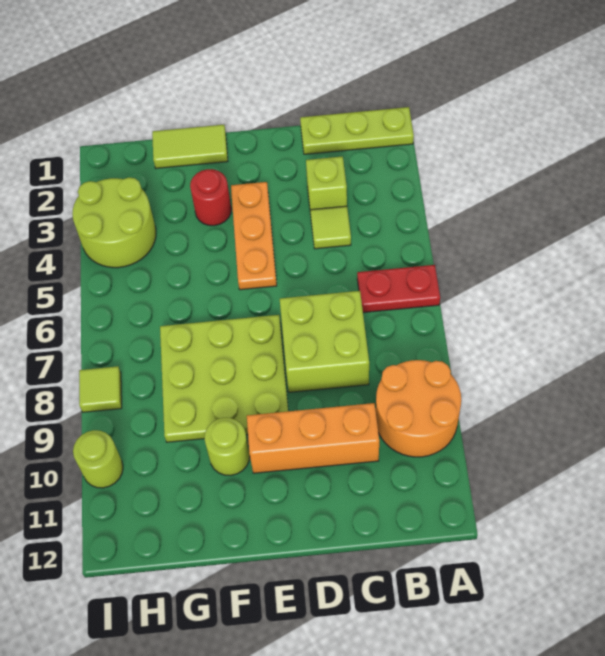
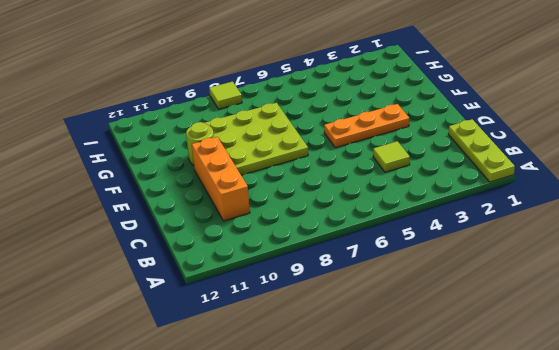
none -> red 1x2 plate [357,265,440,313]
none -> orange 2x2 round brick [376,360,461,457]
none -> lime 1x1 brick [306,156,347,214]

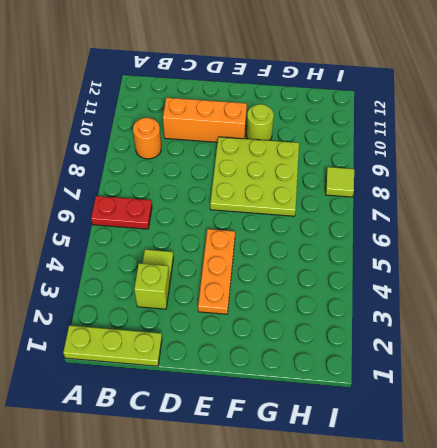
orange 1x1 round brick [133,118,161,159] -> orange 2x2 round brick [376,360,461,457]
none -> lime 2x2 brick [280,291,369,392]
none -> lime 1x2 tile [152,125,228,168]
none -> red 1x1 round brick [190,169,231,226]

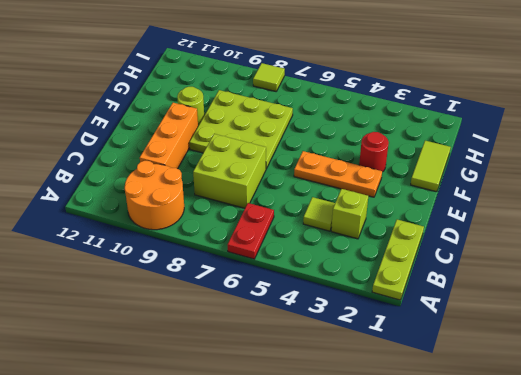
none -> lime 2x2 round brick [72,177,156,268]
none -> lime 1x1 round brick [73,430,123,488]

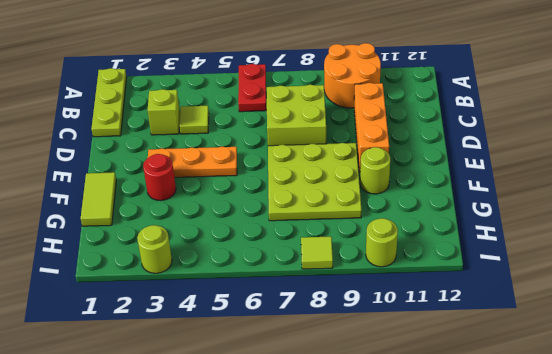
lime 1x1 round brick [137,225,172,273] -> lime 2x2 round brick [72,177,156,268]

